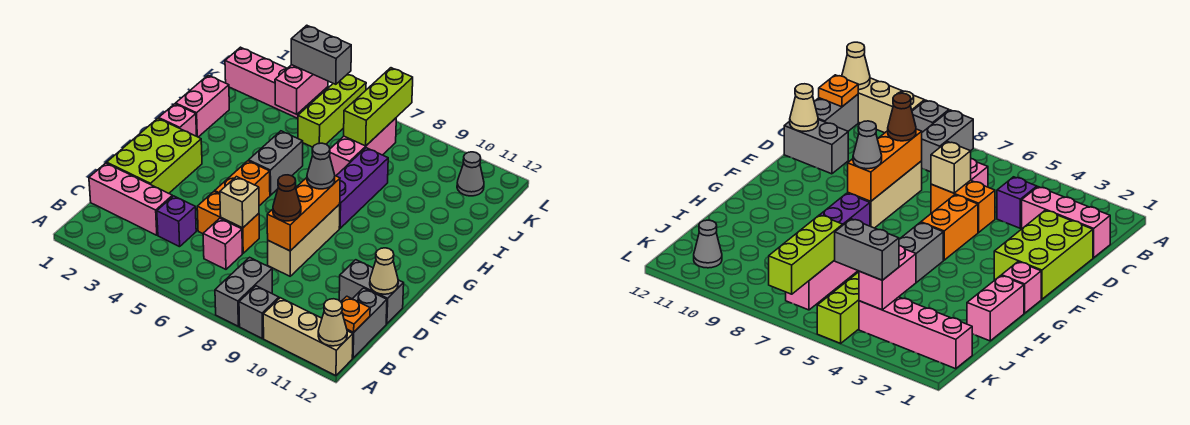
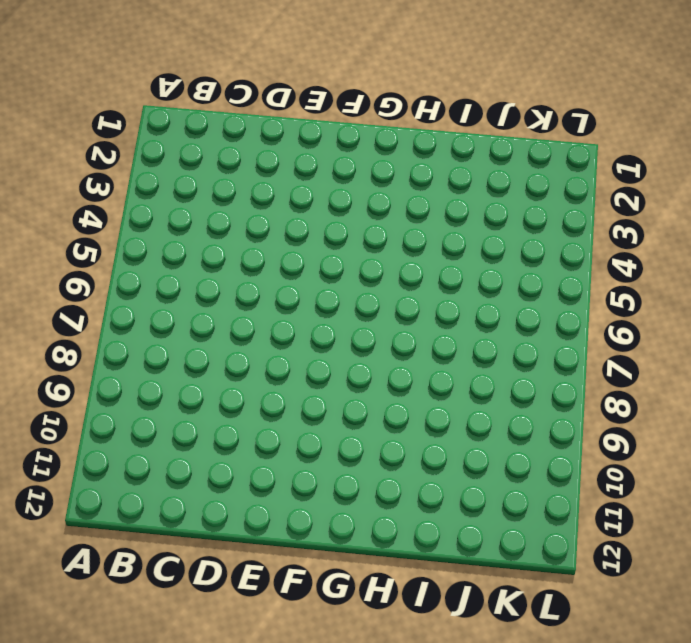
none -> grey 1x2 brick [215,257,272,326]
none -> grey 1x1 brick [239,286,279,338]
none -> tan 1x3 brick [263,298,353,376]
none -> grey 1x2 brick [347,288,387,358]

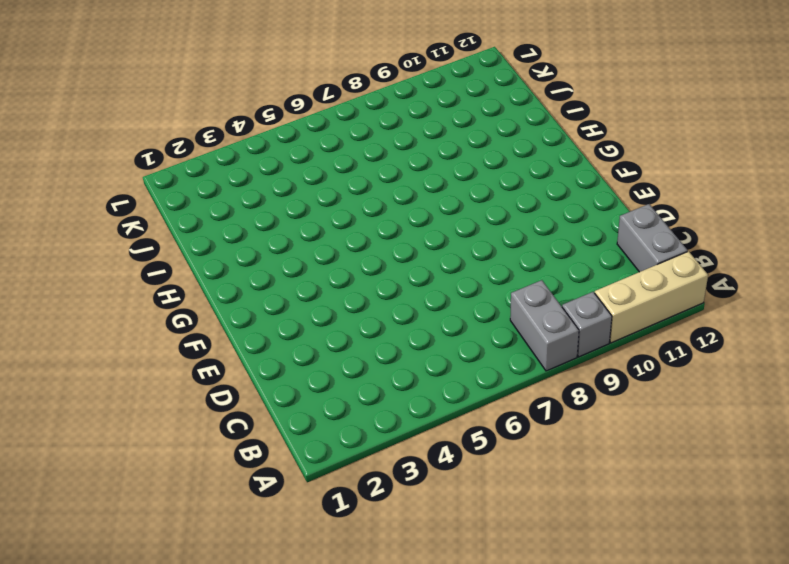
none -> pink 1x3 brick [89,163,173,235]
none -> purple 1x1 brick [157,196,196,247]
none -> pink 1x1 brick [203,218,242,269]
none -> lime 2x3 brick [107,118,202,193]

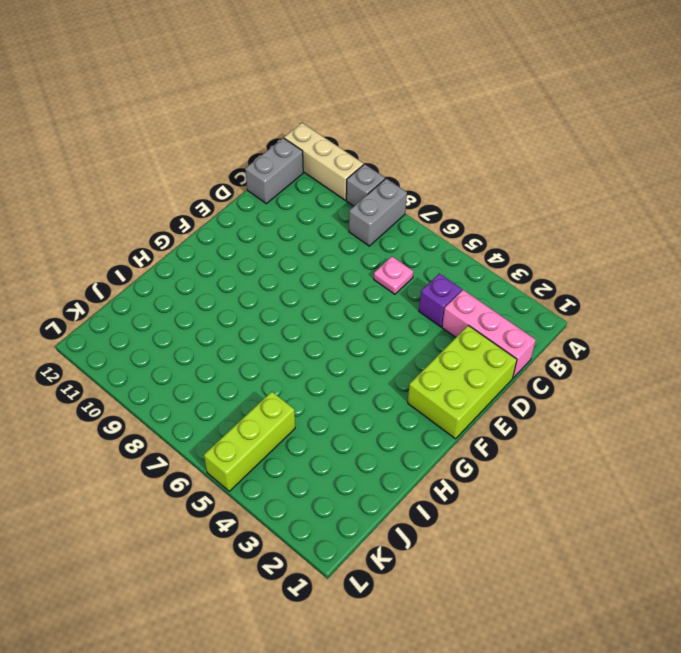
pink 1x1 plate [374,257,413,294] -> pink 1x1 brick [203,218,242,269]
none -> orange 1x2 brick [197,191,259,253]
none -> tan 1x3 brick [268,204,340,276]
none -> grey 1x2 brick [339,260,404,324]
none -> orange 1x2 brick [215,161,270,206]

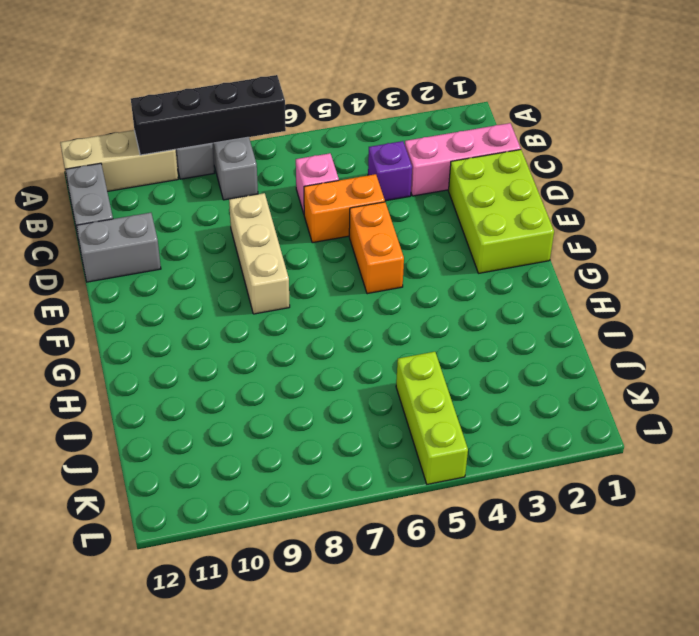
black 1x4 brick [131,75,286,155] -> none
none -> pink 1x1 brick [159,104,197,136]
none -> grey 1x2 brick [249,131,303,195]
none -> purple 1x3 brick [336,148,388,228]
none -> pink 1x2 brick [176,75,229,137]

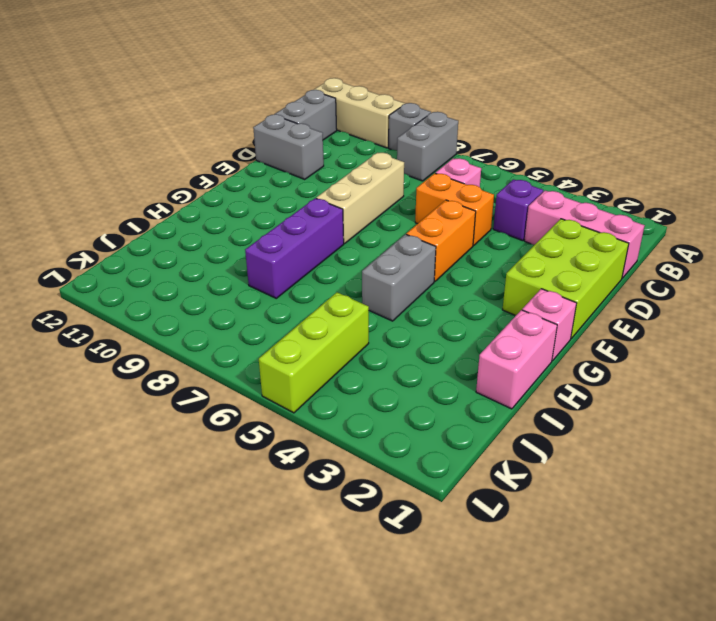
none -> pink 1x3 brick [329,118,396,176]
none -> pink 1x4 brick [225,47,328,118]
none -> grey 1x1 cone [457,152,484,196]
none -> tan 1x1 cone [318,299,347,346]

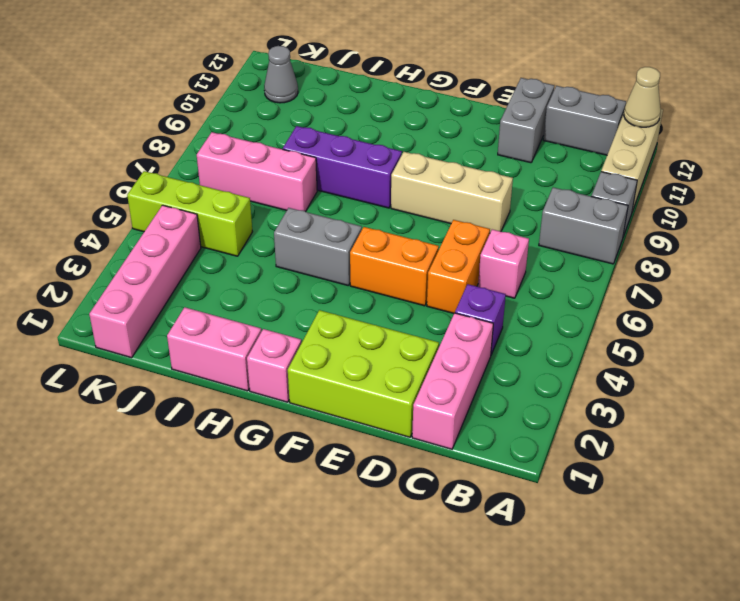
none -> orange 1x1 plate [341,296,370,332]
none -> tan 1x1 brick [220,177,259,228]
none -> orange 1x3 brick [267,176,340,251]
none -> tan 1x1 cone [370,248,398,294]

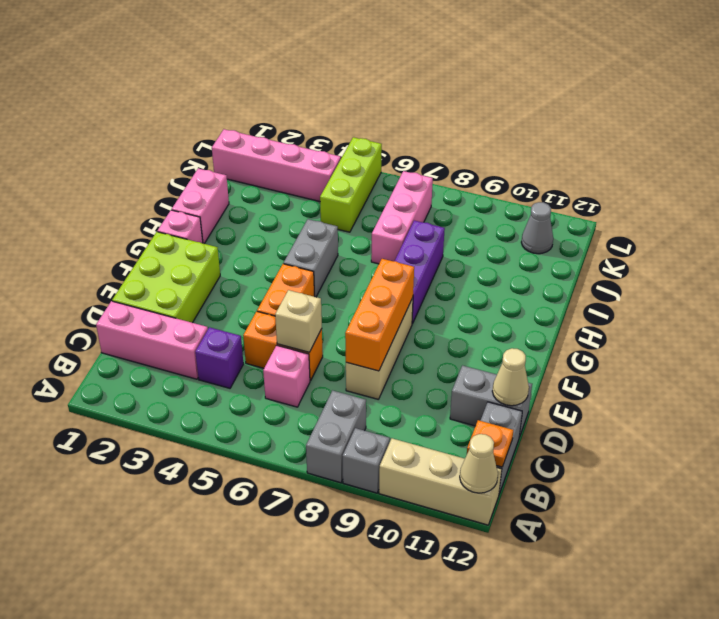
none -> pink 1x2 brick [275,65,328,114]
none -> lime 1x3 brick [344,68,413,146]
none -> brown 1x1 cone [273,175,301,221]
none -> grey 1x1 cone [307,143,335,189]

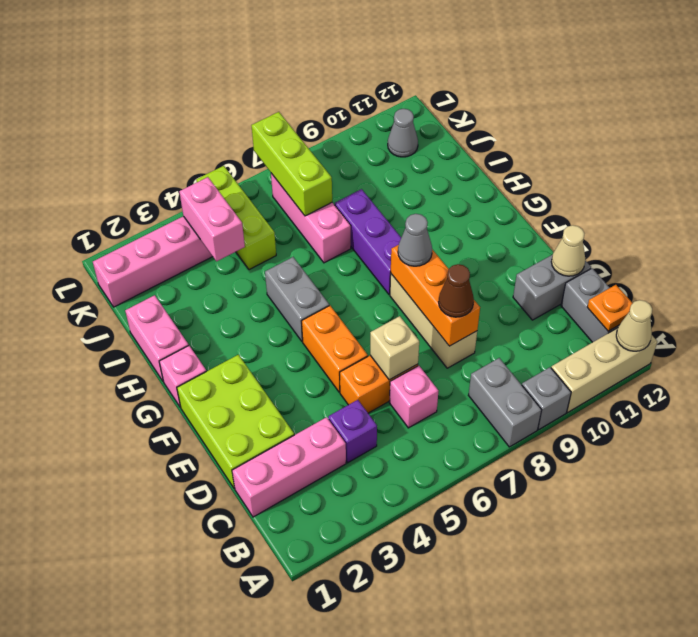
none -> grey 1x2 brick [291,25,351,84]

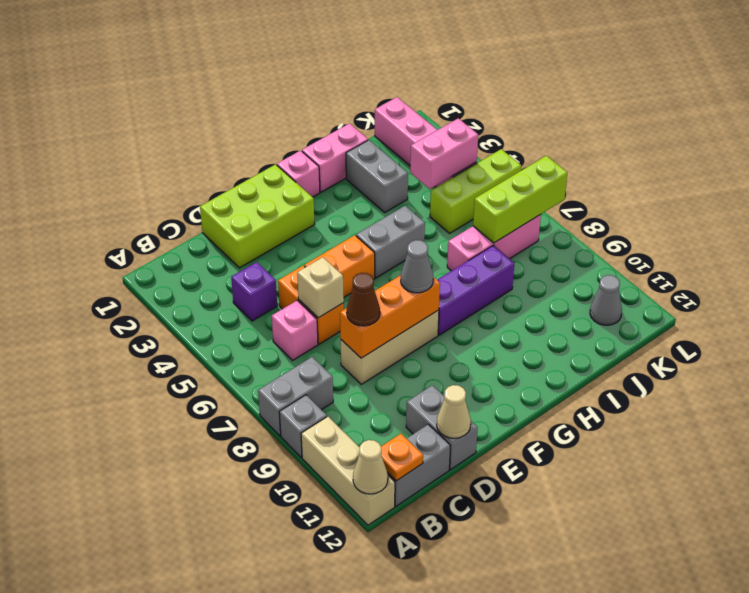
grey 1x2 brick [346,140,408,212] -> grey 1x2 brick moved to [291,25,351,84]
none -> pink 1x3 brick [89,163,173,235]

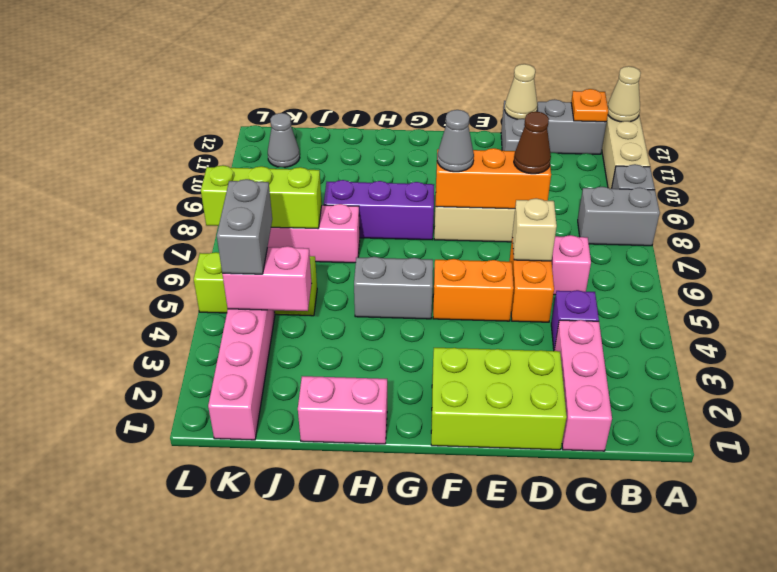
none -> pink 1x1 brick [159,104,197,136]

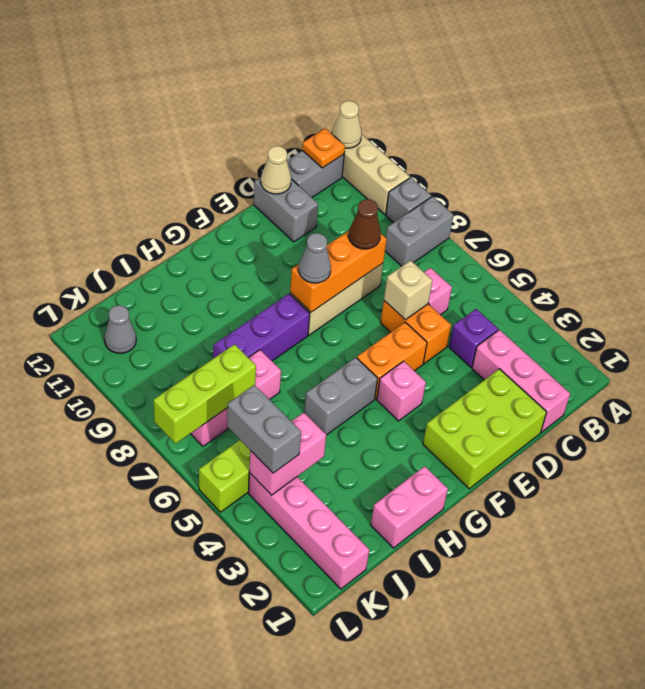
pink 1x1 brick [377,361,426,421] -> pink 1x1 brick moved to [159,104,197,136]

